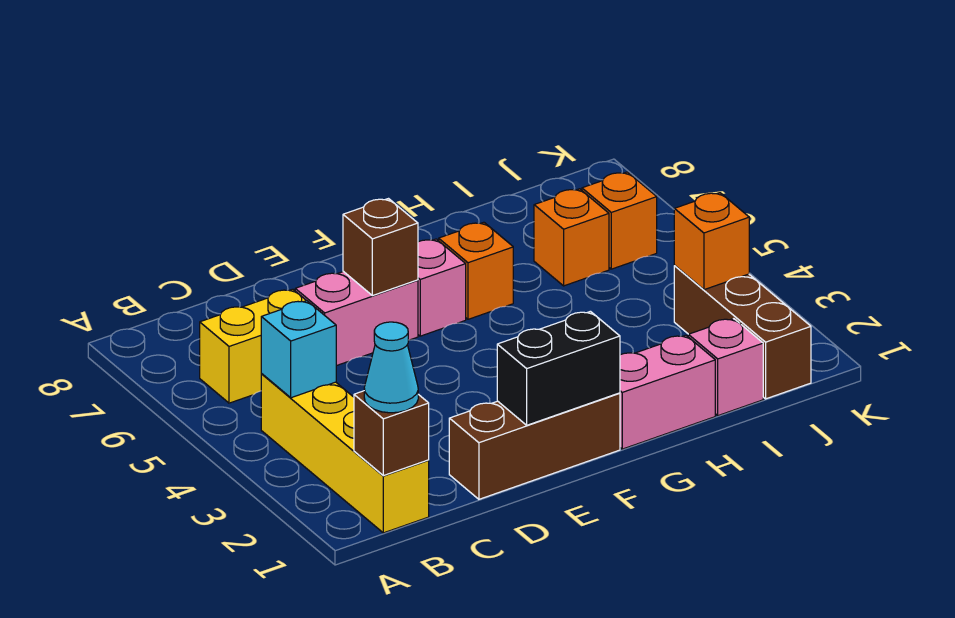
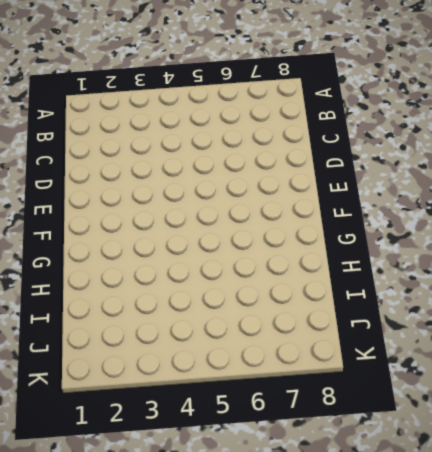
none -> yellow 1x4 brick [261,374,429,533]
none -> yellow 1x2 brick [200,289,306,403]
none -> brown 1x3 brick [449,393,620,499]

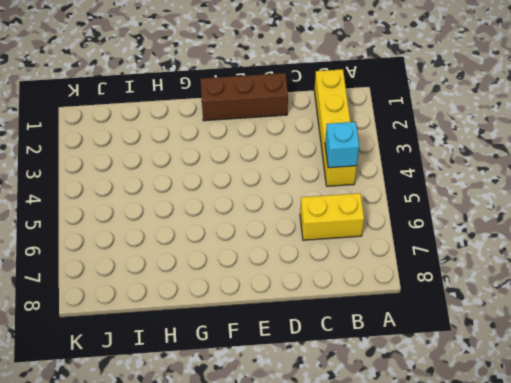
none -> pink 1x2 brick [295,271,418,366]
none -> pink 1x1 brick [418,239,466,336]
none -> pink 1x2 brick [620,335,715,449]

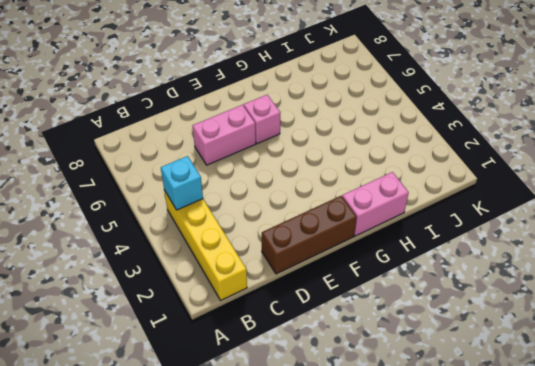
none -> yellow 1x2 brick [200,289,306,403]
none -> orange 1x1 brick [439,222,513,319]
none -> pink 1x1 brick [688,319,763,416]

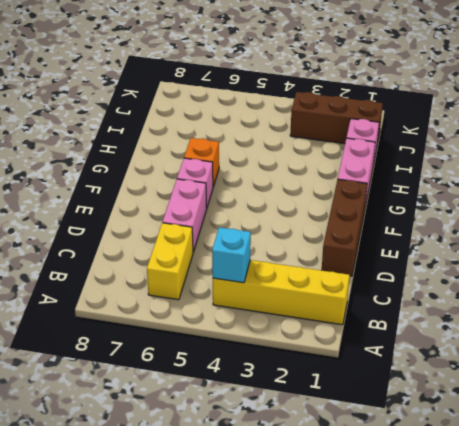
none -> orange 1x1 brick [534,189,609,286]
none -> orange 1x1 brick [582,172,657,269]
none -> brown 1x1 brick [354,391,429,476]

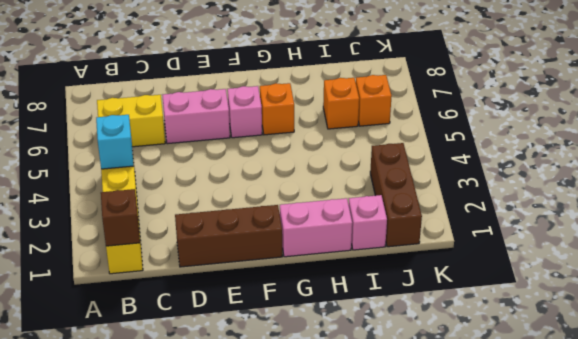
none -> black 1x2 brick [497,311,620,425]
none -> brown 1x1 brick [343,199,418,296]
none -> orange 1x1 brick [674,193,749,290]

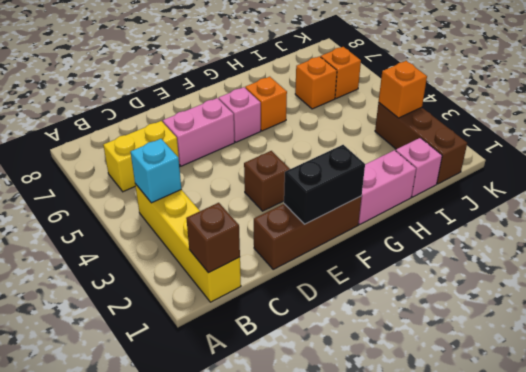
brown 1x1 brick [244,151,290,211] -> brown 1x1 brick moved to [343,199,418,296]
none -> cyan 1x1 cone [364,322,418,413]

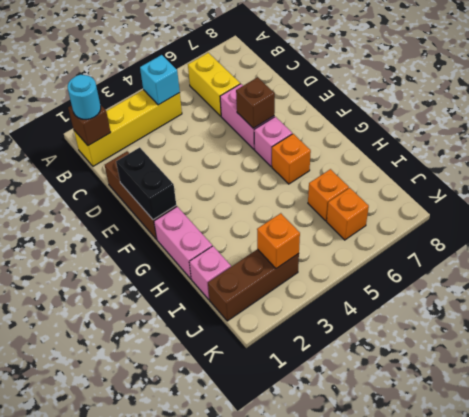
cyan 1x1 round brick [67,75,101,119] -> cyan 1x1 cone [364,322,418,413]

